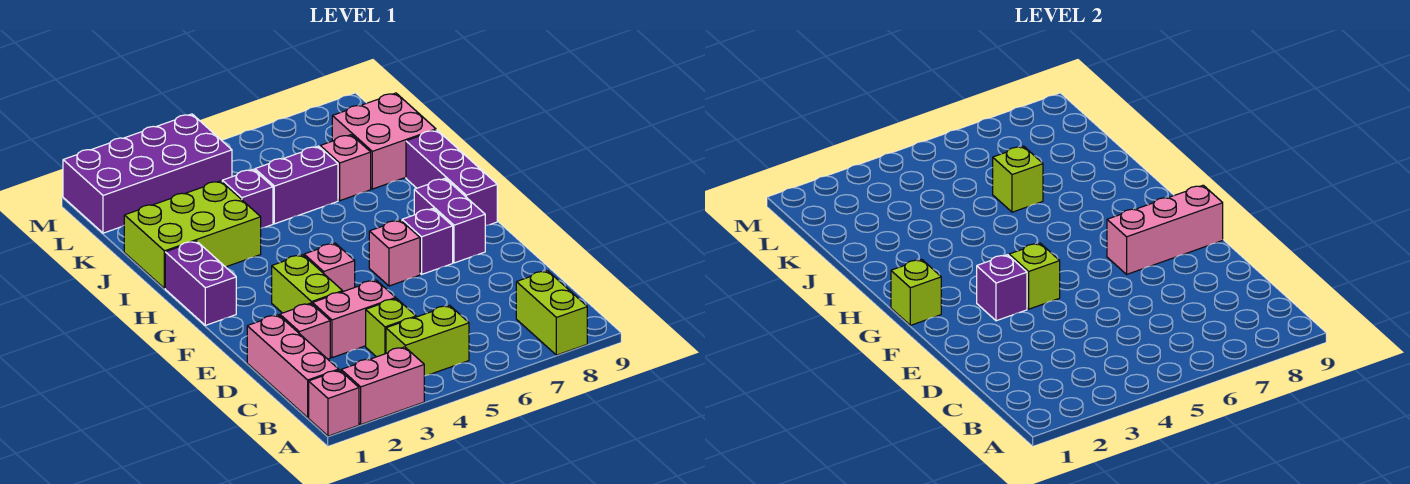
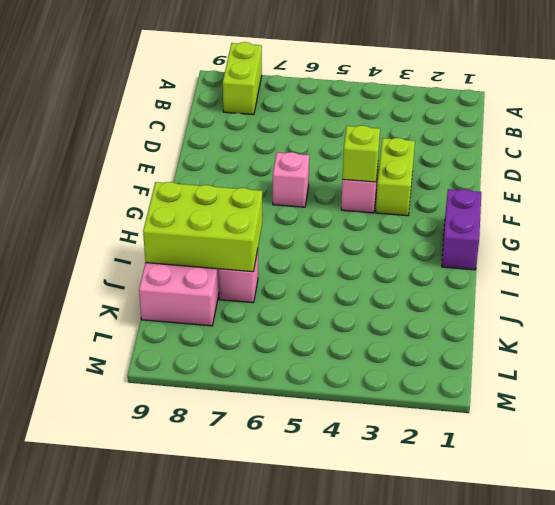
lime 2x3 brick [143,182,262,272] -> lime 2x3 brick moved to [124,181,261,289]
none -> pink 1x1 brick [309,370,359,436]
none -> pink 1x2 brick [341,347,424,424]
none -> pink 1x3 brick [247,315,339,418]

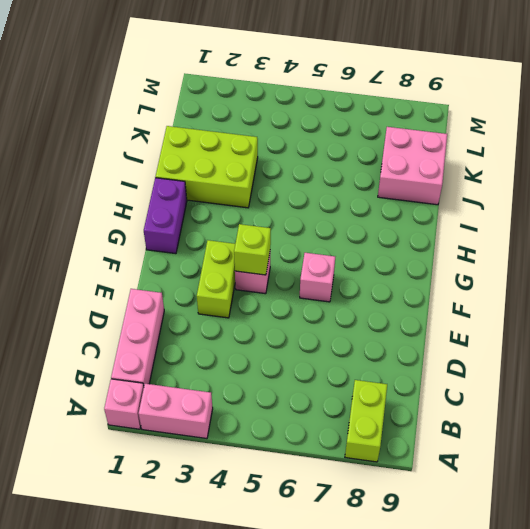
none -> lime 1x2 brick [386,305,469,376]
none -> lime 1x1 brick [366,299,416,357]
none -> pink 1x1 brick [280,303,330,359]

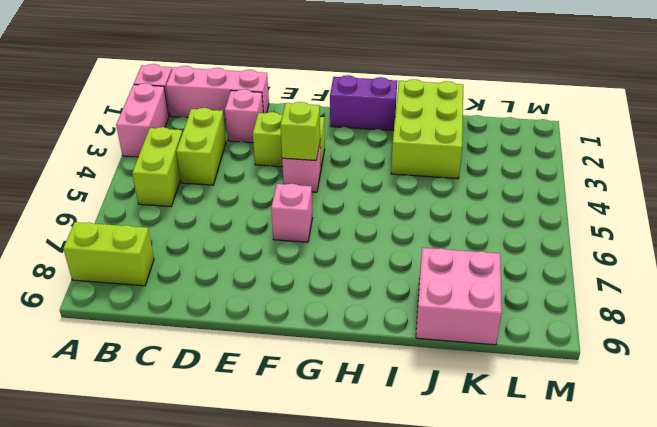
lime 1x2 brick [176,108,226,185] -> lime 1x1 brick [366,299,416,357]
none -> pink 1x2 brick [312,280,396,358]
none -> purple 1x1 brick [402,209,453,274]
none -> purple 1x2 brick [414,179,485,263]

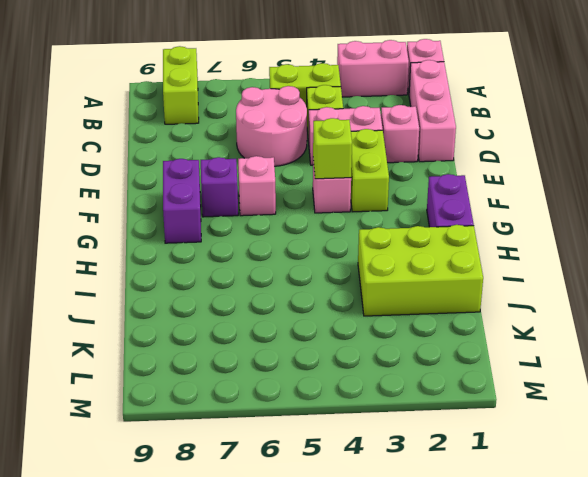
pink 2x2 round brick [236,86,307,166] -> none
none -> purple 1x3 brick [406,130,497,226]
none -> purple 1x1 brick [222,169,273,228]
none -> purple 1x2 brick [255,146,338,224]

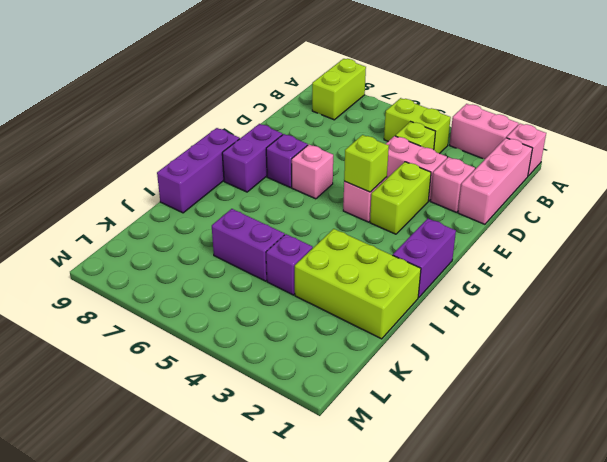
none -> pink 1x1 brick [320,135,371,201]
none -> pink 2x2 brick [332,93,436,189]
none -> purple 2x4 brick [63,114,232,233]

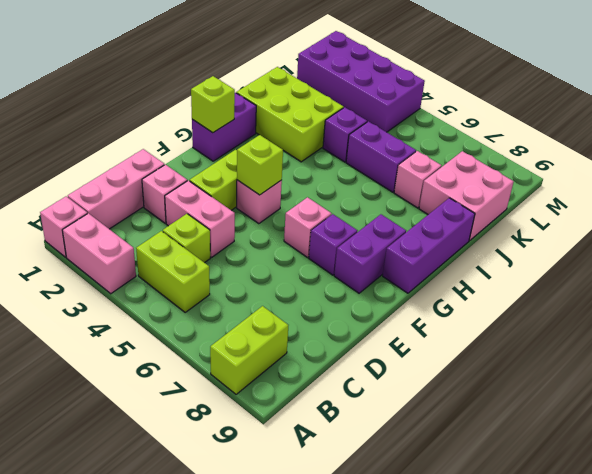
none -> purple 1x1 brick [977,255,1027,321]
none -> pink 1x3 brick [1107,185,1223,274]
none -> lime 1x1 brick [993,146,1043,212]

